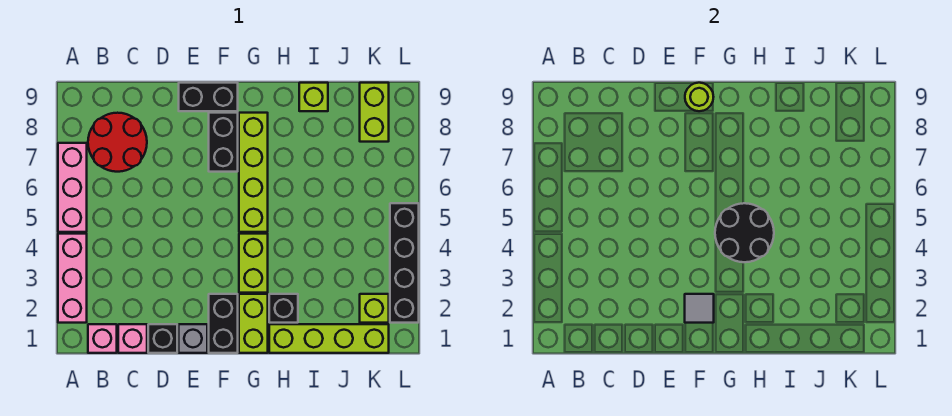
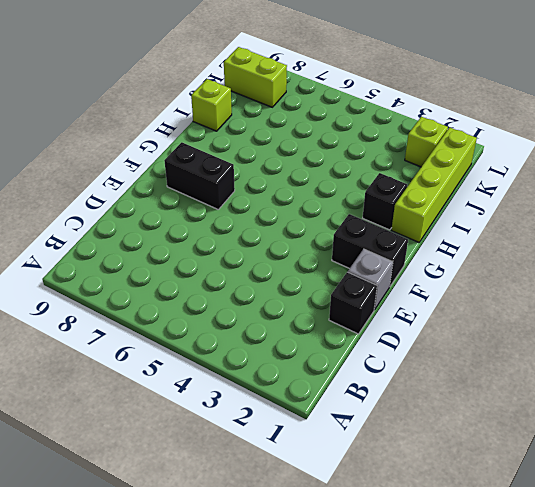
none -> pink 1x3 brick [58,234,87,323]
none -> pink 1x3 brick [58,143,87,232]
none -> pink 1x1 brick [88,324,117,353]

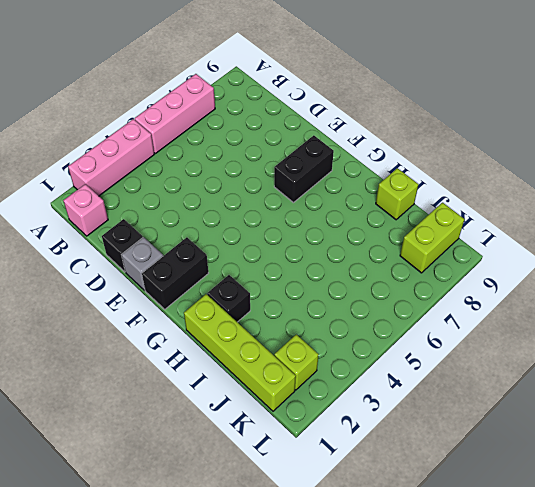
none -> red 2x2 round brick [88,113,147,172]
none -> pink 1x1 brick [118,324,147,353]
none -> black 1x2 brick [179,83,238,111]

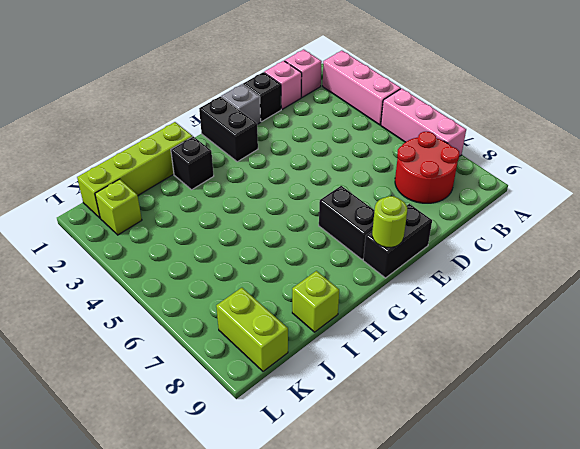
none -> lime 1x2 brick [239,294,268,353]
none -> lime 1x2 brick [239,234,268,293]
none -> lime 1x4 brick [239,113,268,232]

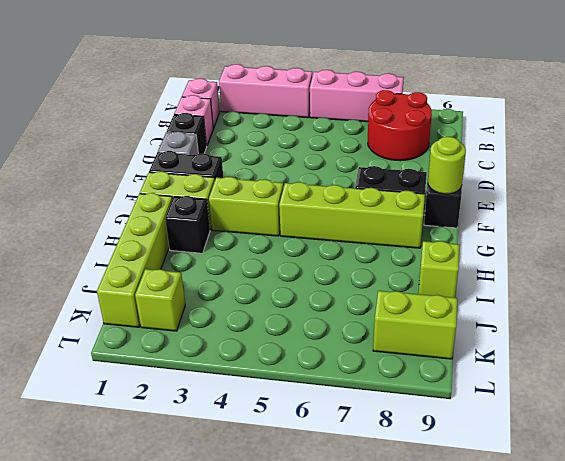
none -> black 1x4 brick [390,203,419,323]
none -> grey 1x1 tile [685,294,714,323]
none -> black 2x2 round brick [715,203,774,262]

